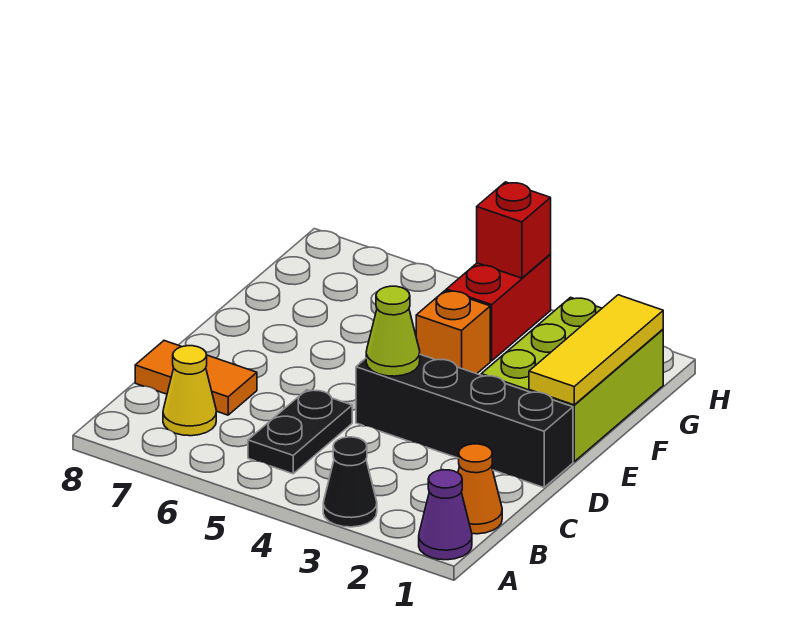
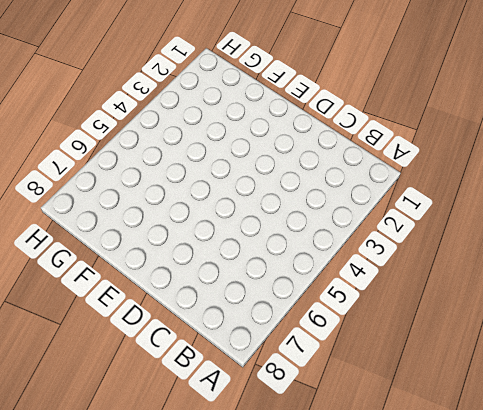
none -> purple 1x1 cone [419,470,472,560]
none -> black 1x1 cone [323,437,377,527]
none -> orange 1x1 cone [458,444,502,534]

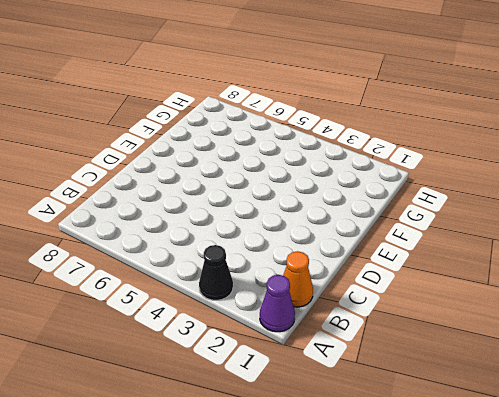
none -> black 1x2 plate [248,390,352,474]
none -> yellow 1x1 cone [163,346,216,436]
none -> orange 1x2 tile [135,341,257,415]

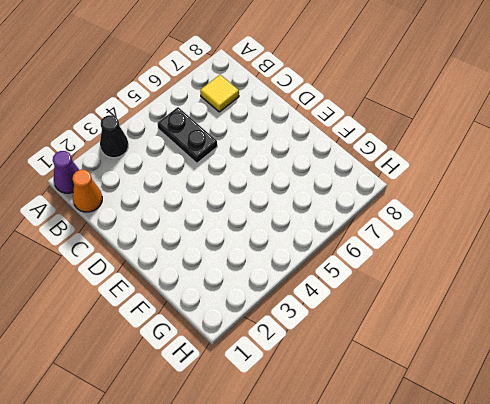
yellow 1x1 tile [200,75,239,112] -> yellow 1x1 cone [163,346,216,436]
none -> orange 1x2 tile [135,341,257,415]
none -> black 1x4 brick [356,354,573,488]
none -> lime 2x3 brick [481,297,663,462]

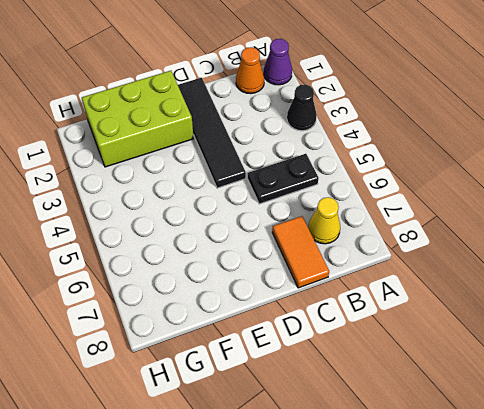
black 1x4 tile [178,78,246,188] -> black 1x4 brick [356,354,573,488]
none -> orange 1x1 brick [416,291,490,374]
none -> red 1x2 brick [446,255,551,361]
none -> lime 1x1 cone [366,286,420,376]

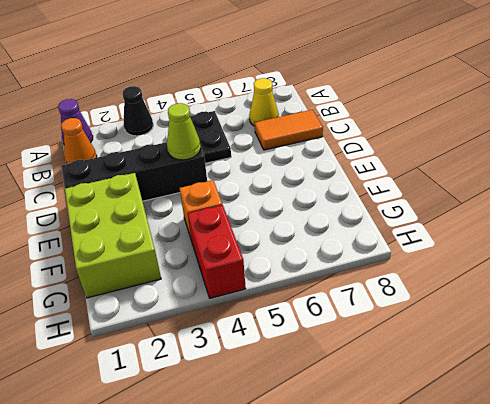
none -> yellow 1x3 tile [529,295,663,405]
none -> red 1x1 brick [477,182,551,278]

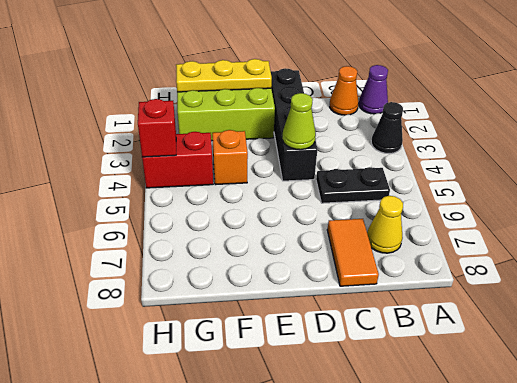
yellow 1x3 plate [176,59,272,92] -> yellow 1x3 tile [529,295,663,405]

